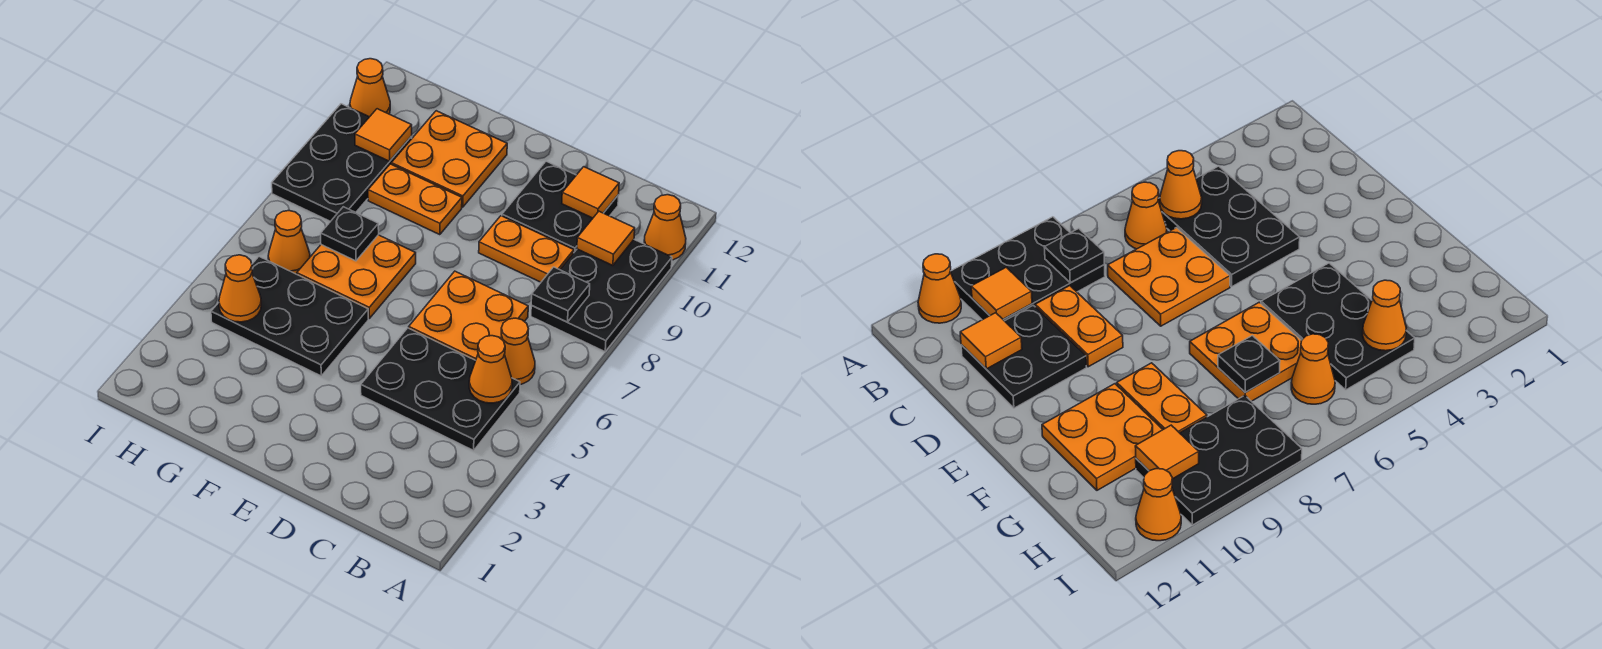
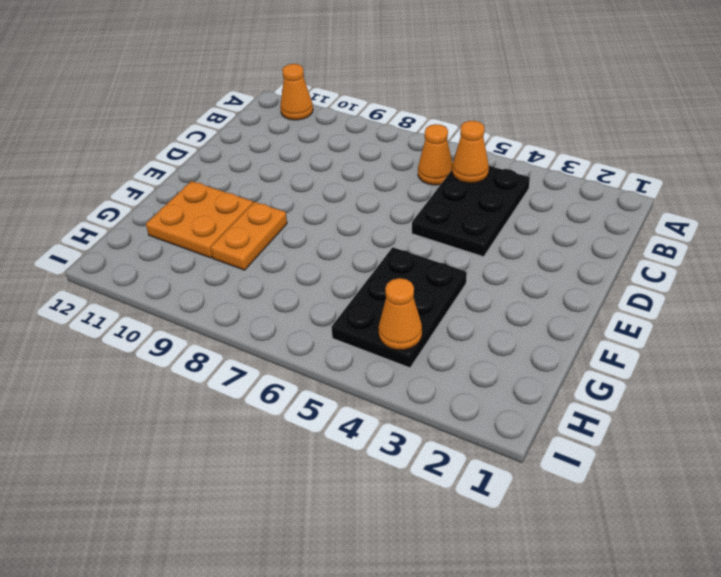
none -> black 2x3 plate [531,240,672,352]
none -> orange 2x2 plate [409,271,528,360]
none -> orange 1x2 plate [479,216,574,282]

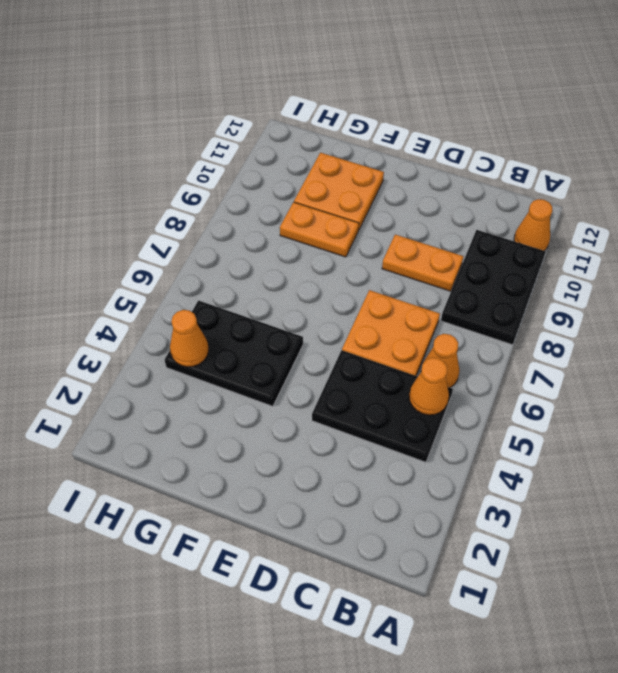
none -> black 2x2 plate [502,161,619,252]
none -> orange 2x2 plate [297,235,416,319]
none -> orange 1x1 cone [268,211,310,274]

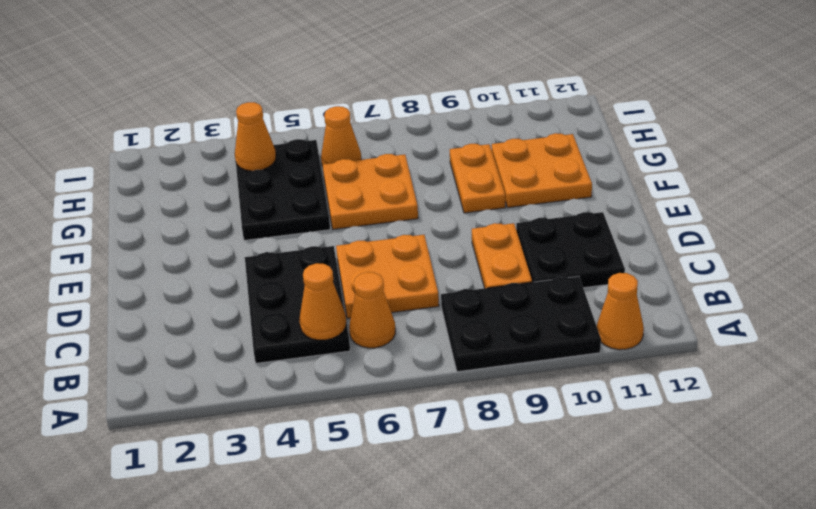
none -> black 2x3 plate [272,104,412,221]
none -> orange 1x1 cone [350,59,390,117]
none -> black 1x1 plate [531,267,590,322]

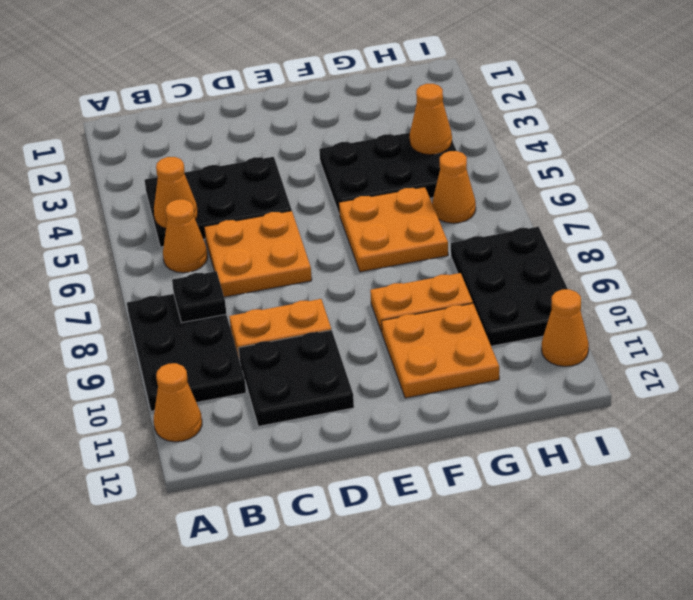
none -> orange 1x1 tile [577,211,635,265]
none -> orange 1x1 tile [562,167,619,218]
none -> black 1x1 plate [321,207,379,261]

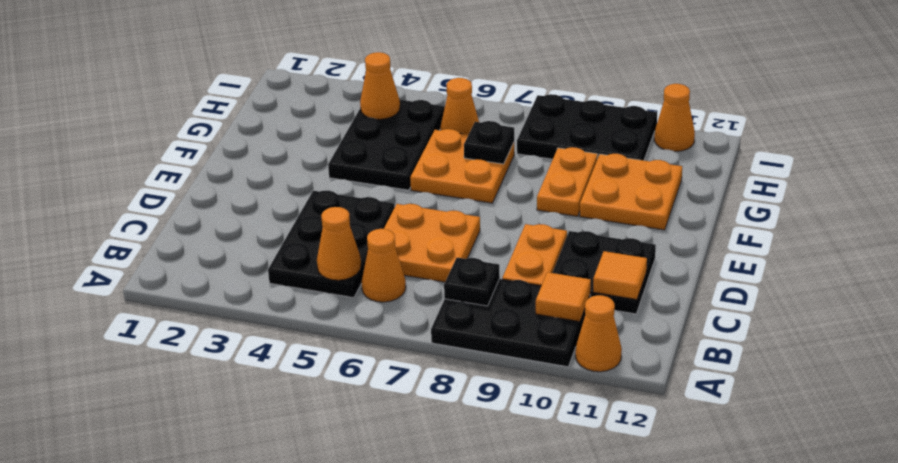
none -> orange 1x1 tile [355,109,412,161]

